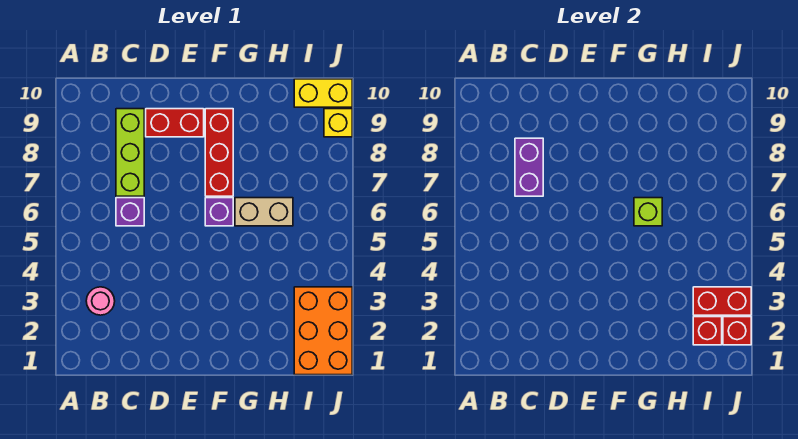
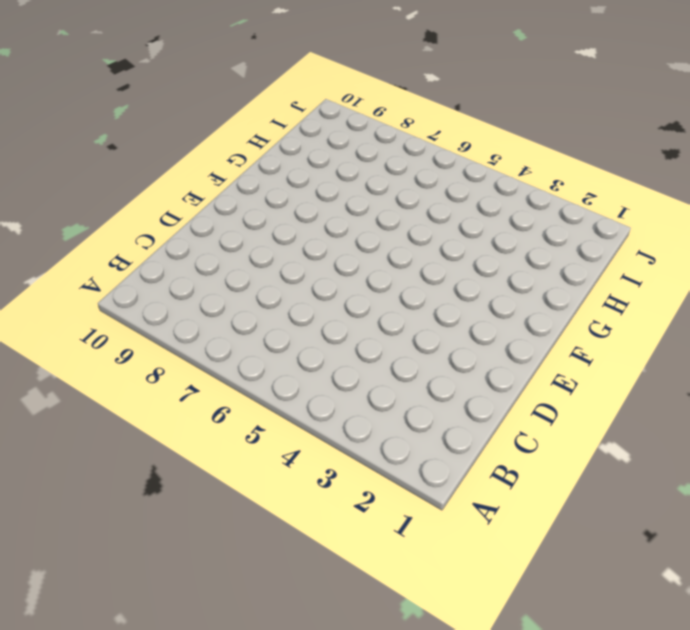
none -> pink 1x1 round brick [86,287,115,315]
none -> purple 1x1 brick [116,198,144,226]
none -> lime 1x3 brick [116,109,144,196]

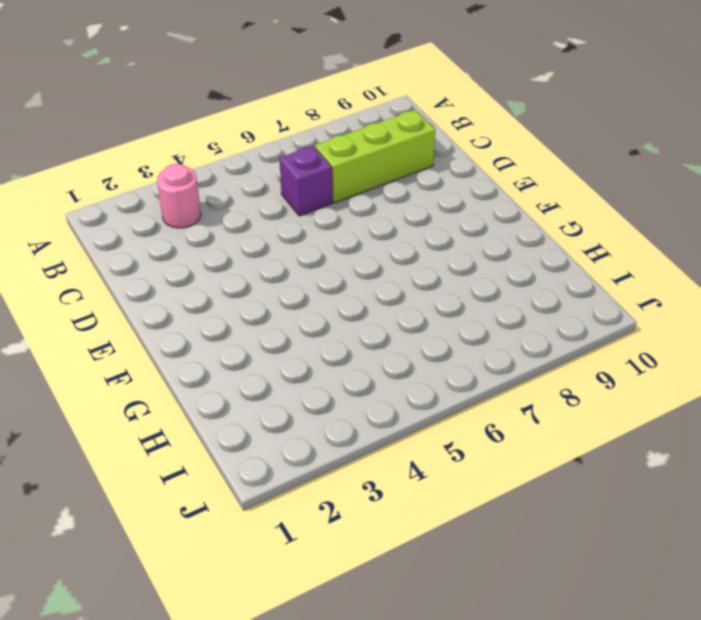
none -> red 1x2 brick [146,109,204,137]
none -> purple 1x1 brick [205,198,233,226]
none -> red 1x3 brick [205,109,233,196]

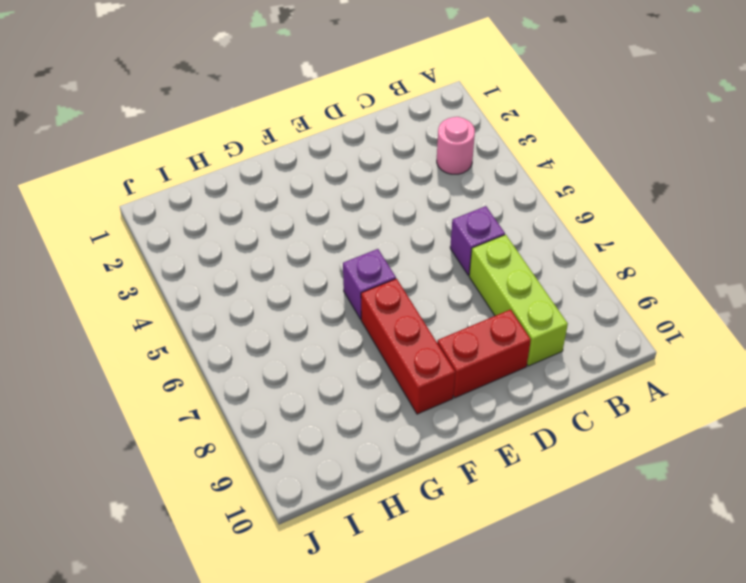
none -> tan 1x2 brick [235,198,293,226]
none -> orange 2x3 brick [294,287,352,375]
none -> yellow 1x2 brick [294,79,352,107]

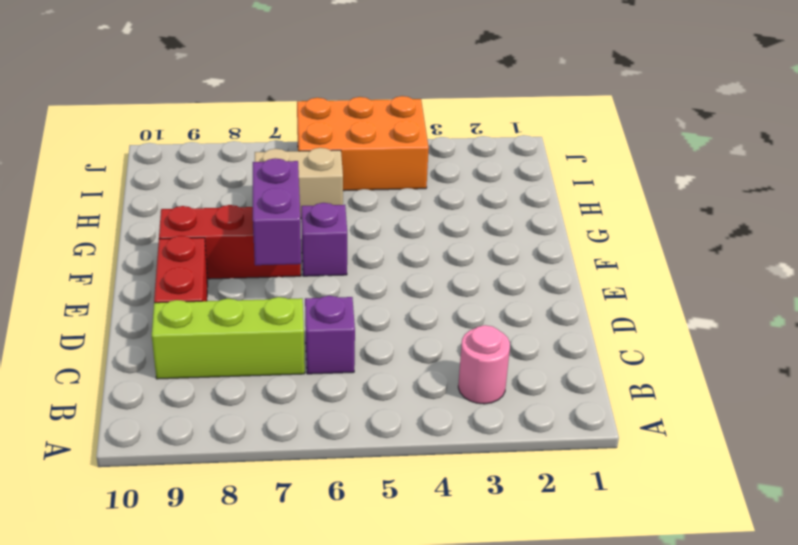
purple 1x2 brick [253,158,301,265] -> purple 1x2 brick turned to [515,138,543,196]
tan 1x2 brick [255,148,343,219] -> tan 1x2 brick turned to [235,198,293,226]
orange 2x3 brick [297,96,429,191] -> orange 2x3 brick moved to [294,287,352,375]
none -> yellow 1x2 brick [294,79,352,107]
none -> yellow 1x1 brick [324,109,352,137]
none -> lime 1x1 brick [634,198,662,226]

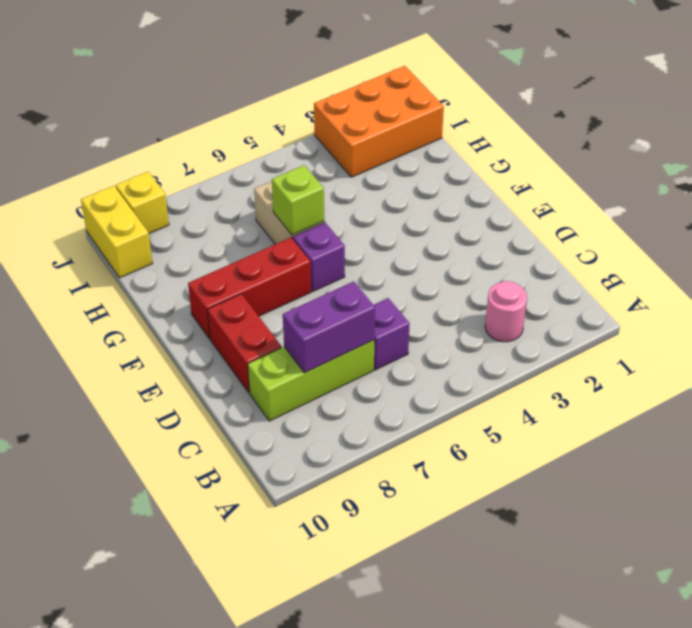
none -> red 1x1 brick [693,317,722,345]
none -> red 1x2 brick [693,287,751,315]
none -> red 1x1 brick [723,317,751,345]

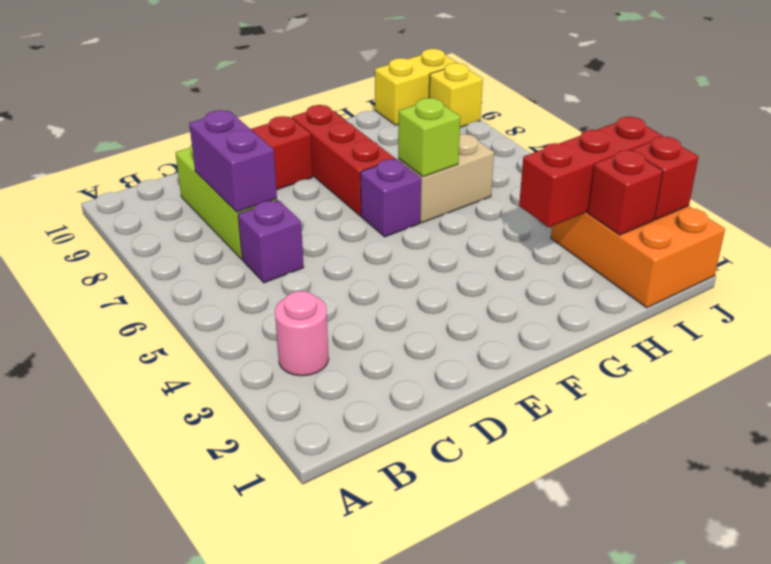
red 1x3 brick [519,117,663,227] -> red 1x2 brick [693,287,751,315]

